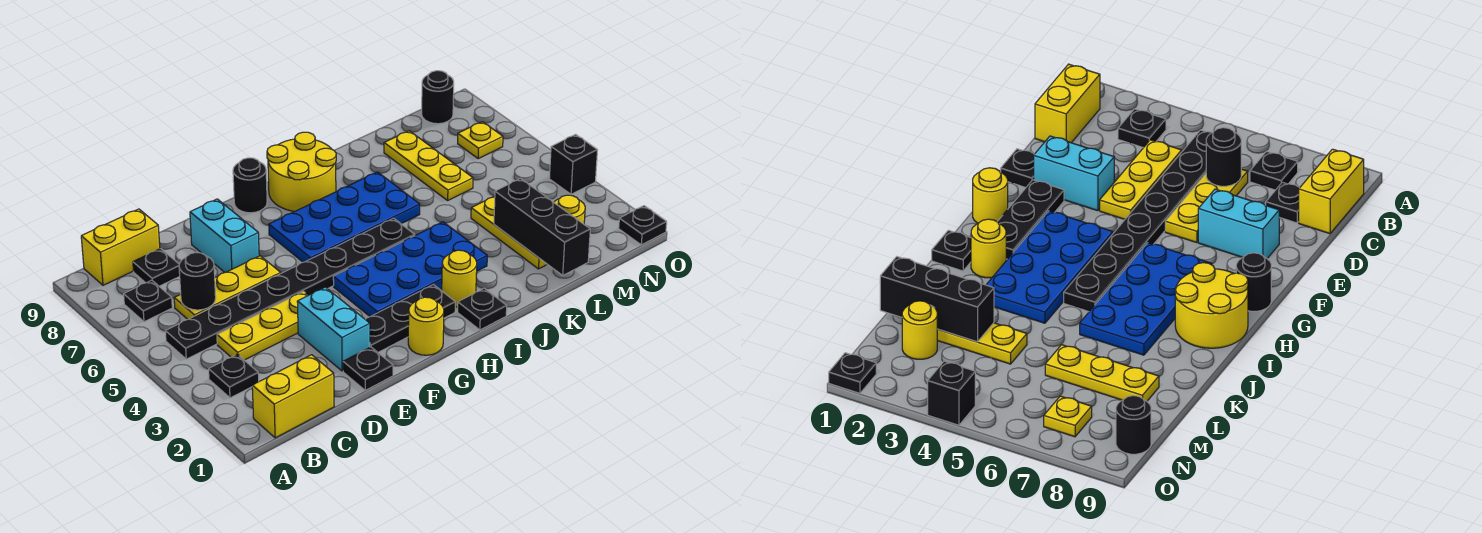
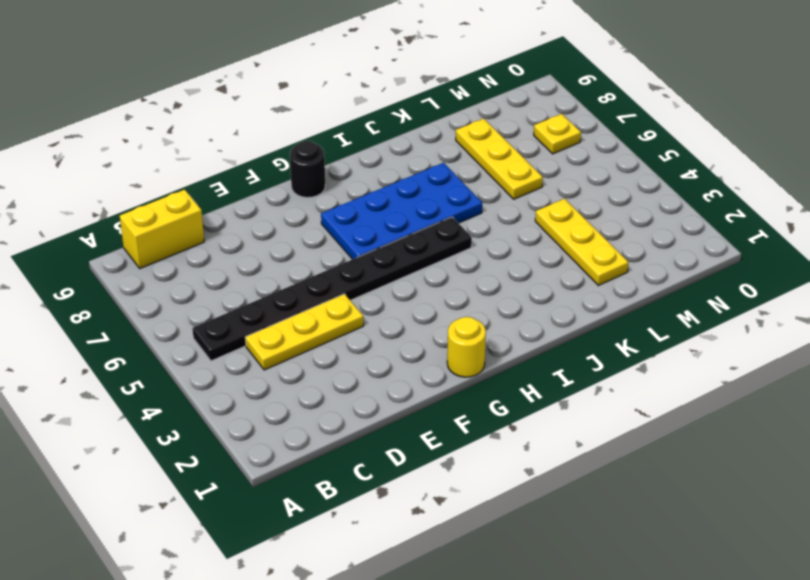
none -> yellow 1x2 brick [252,355,334,438]
none -> black 1x1 plate [209,354,259,398]
none -> black 1x1 plate [124,280,172,322]

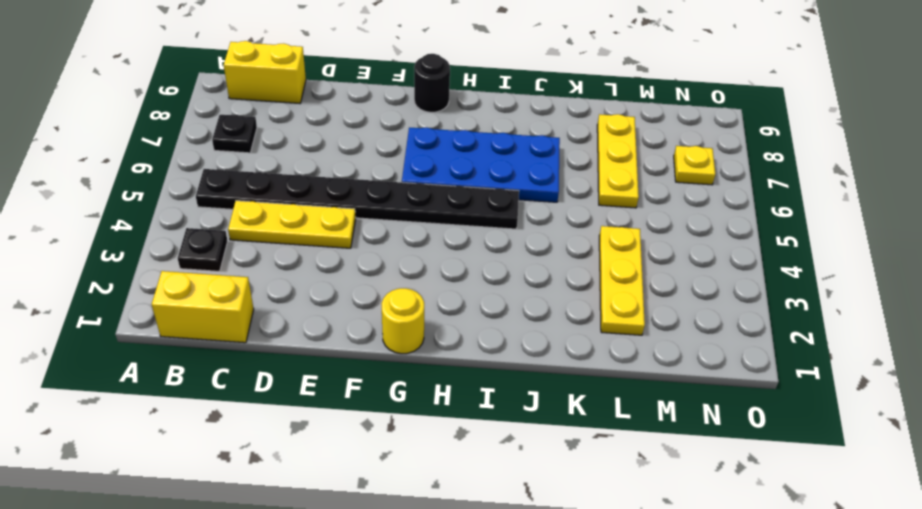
none -> yellow 1x3 plate [174,256,281,319]
none -> black 1x1 plate [133,249,180,286]
none -> black 1x1 plate [343,347,393,390]

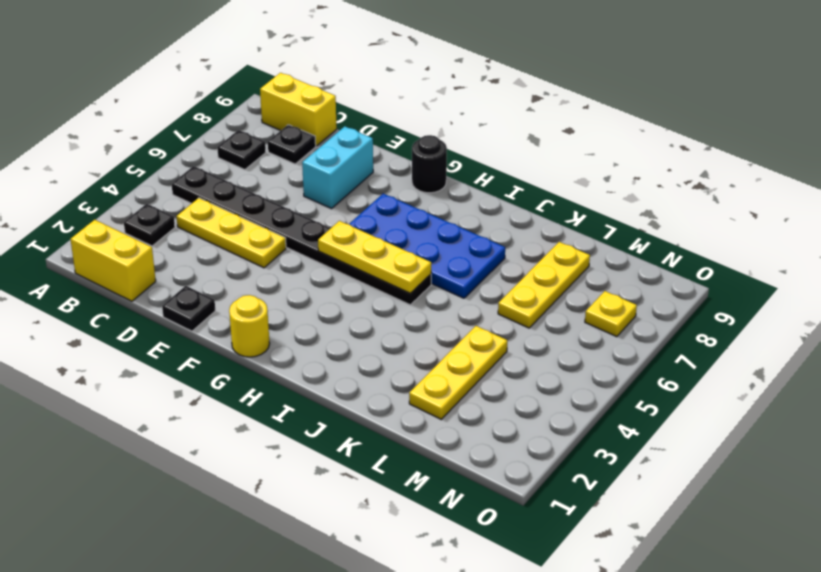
yellow 1x3 plate [318,221,431,293] -> yellow 1x3 plate moved to [174,256,281,319]
none -> cyan 1x2 brick [297,287,370,371]
none -> black 1x3 plate [365,285,455,352]
none -> blue 2x4 plate [333,222,487,317]

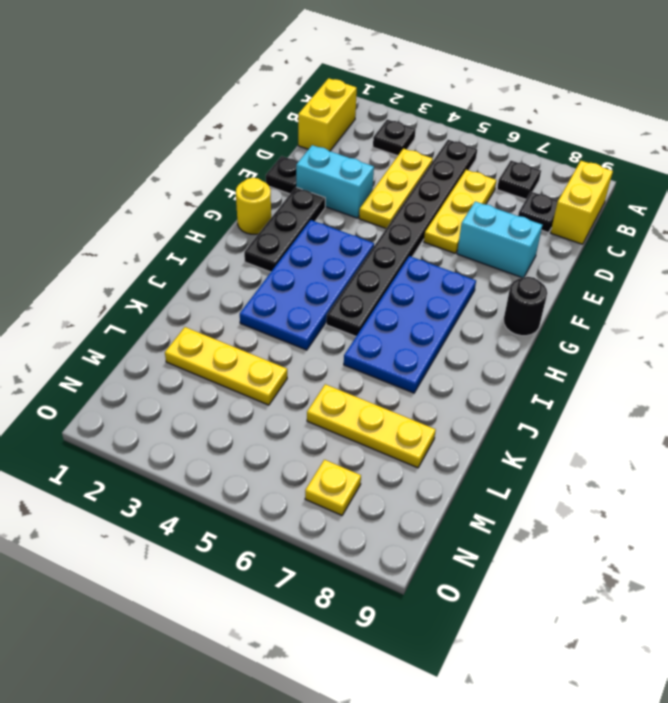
none -> yellow 2x2 round brick [267,132,336,211]
none -> black 1x1 plate [458,288,507,330]
none -> yellow 1x1 round brick [442,250,477,307]

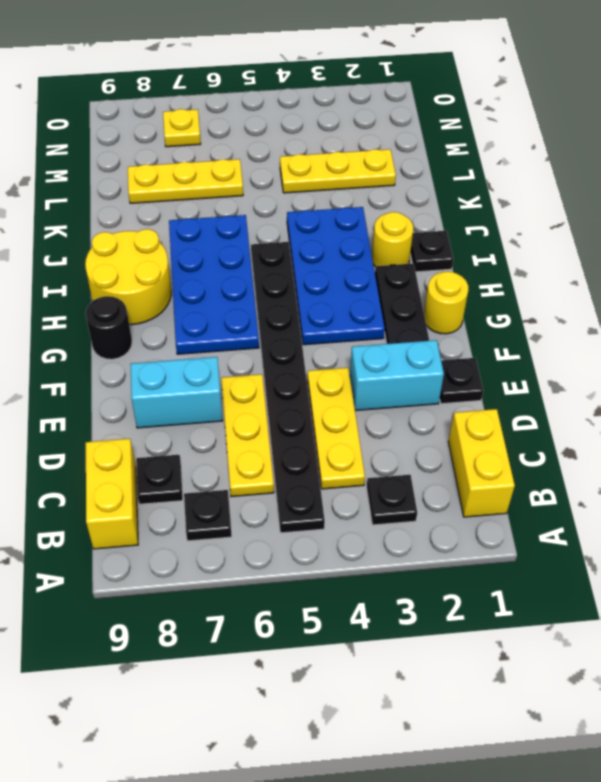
none -> yellow 1x1 round brick [554,195,585,224]
none -> black 1x1 round brick [422,71,454,124]
none -> black 1x1 plate [619,206,667,245]

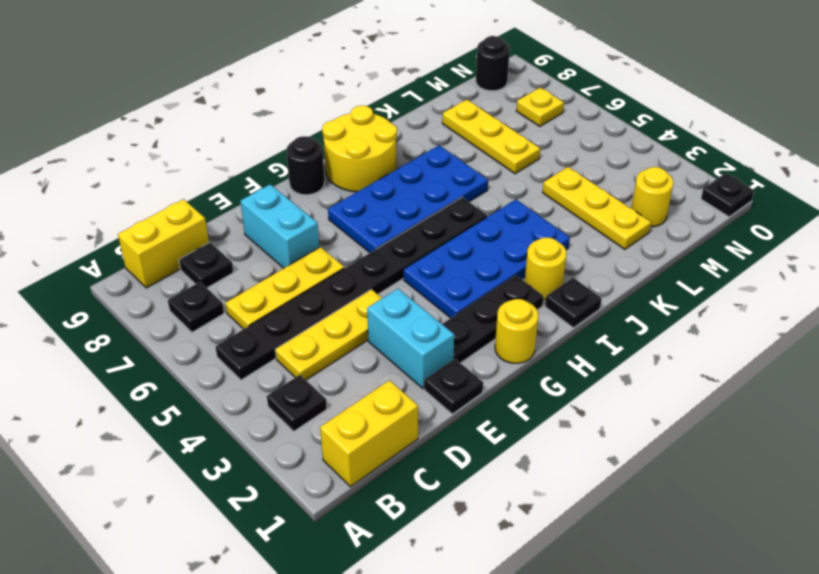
none -> black 1x1 brick [549,134,597,194]
none -> black 1x1 round brick [179,253,216,310]
none -> black 1x3 brick [494,179,590,275]

